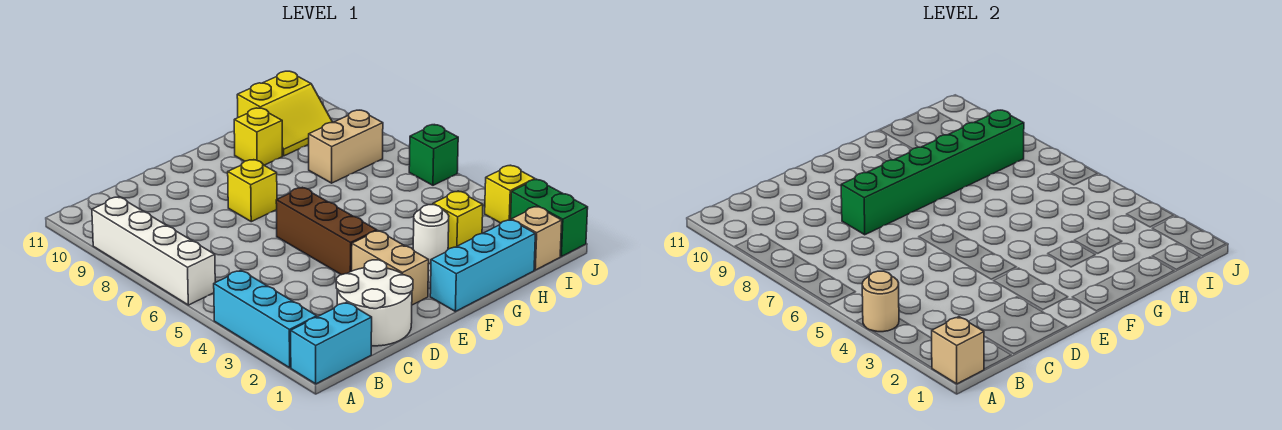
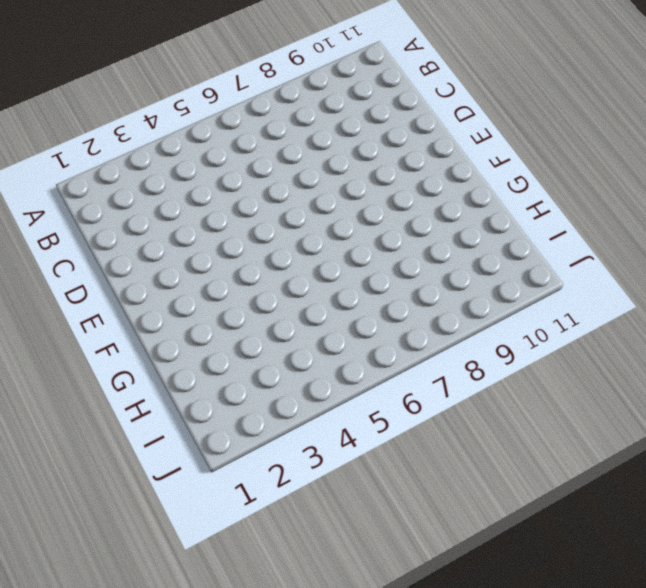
none -> cyan 1x2 brick [291,302,372,384]
none -> cyan 1x3 brick [214,270,317,368]
none -> white 1x4 brick [92,197,215,305]

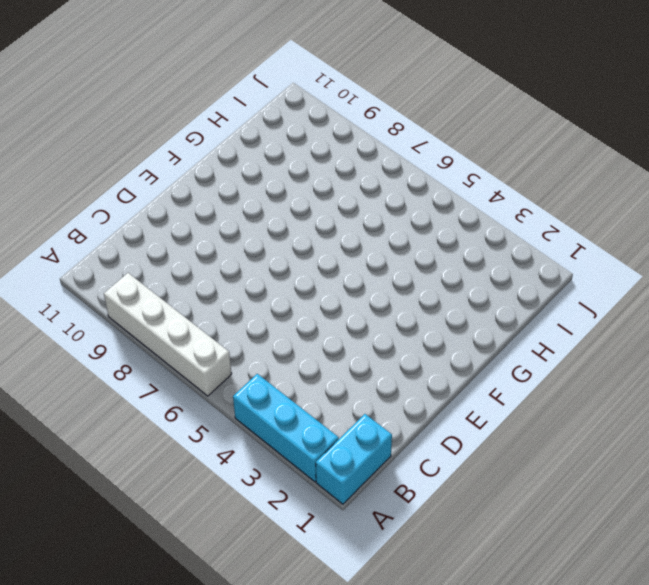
none -> white 2x2 round brick [336,260,413,346]
none -> tan 1x2 brick [352,231,429,305]
none -> brown 1x3 brick [276,187,377,275]

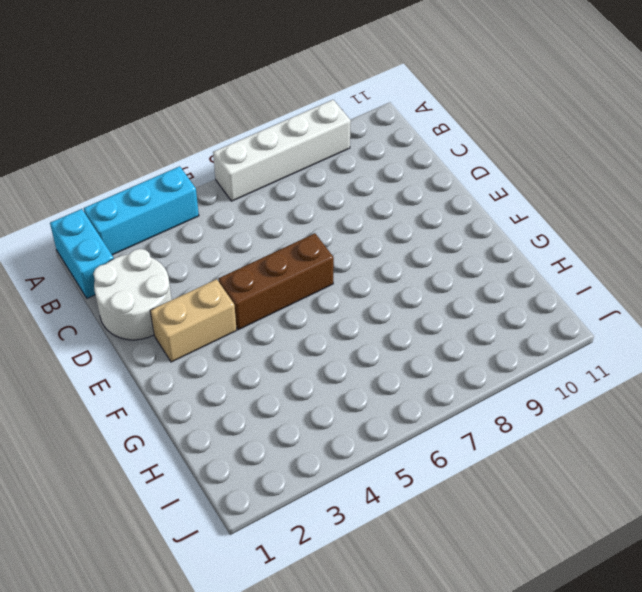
none -> yellow 1x1 brick [228,160,277,222]
none -> cyan 1x3 brick [430,220,535,311]
none -> white 1x1 round brick [413,205,449,264]

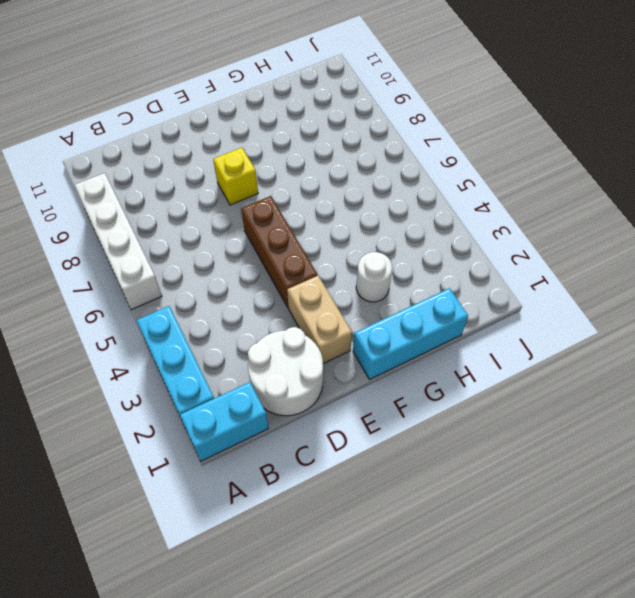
none -> yellow 1x1 brick [234,108,282,165]
none -> yellow 1x1 brick [433,191,483,249]
none -> tan 1x2 brick [309,110,383,183]

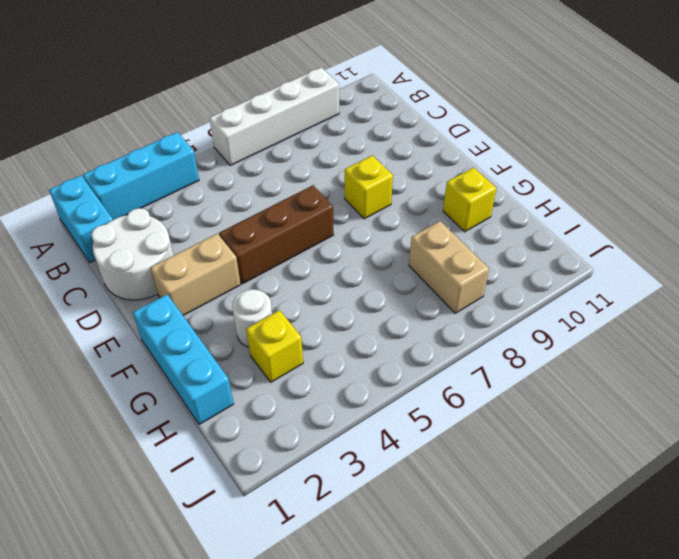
none -> yellow 2x2 slope [237,71,333,156]
none -> tan 1x1 brick [512,206,562,270]
none -> green 1x2 brick [511,179,588,256]

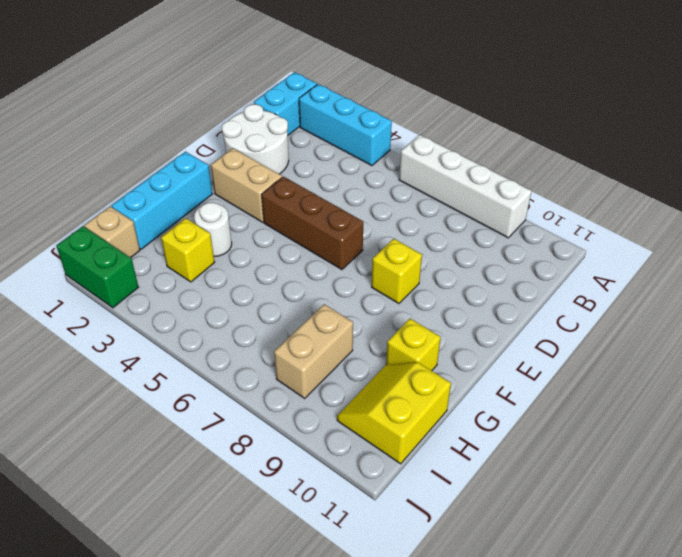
none -> yellow 1x1 brick [485,165,535,223]
none -> green 1x1 brick [409,125,458,185]
none -> tan 1x1 brick [932,317,984,384]

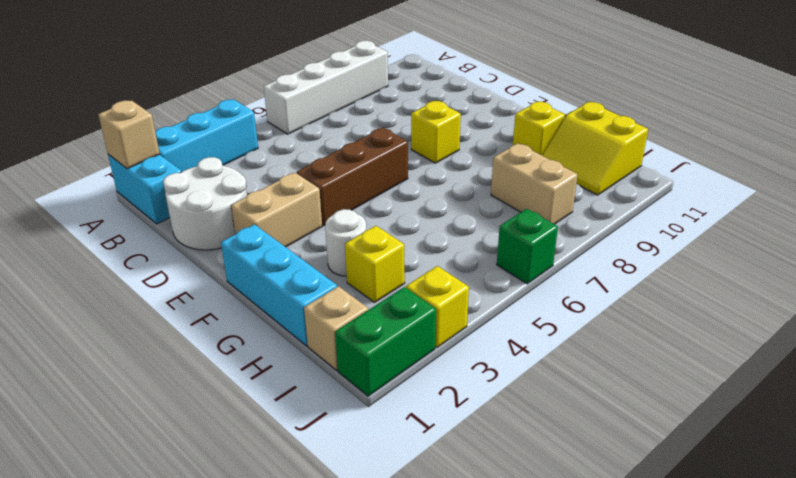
none -> tan 1x1 round brick [862,271,899,332]
none -> green 1x6 brick [841,110,1024,235]

